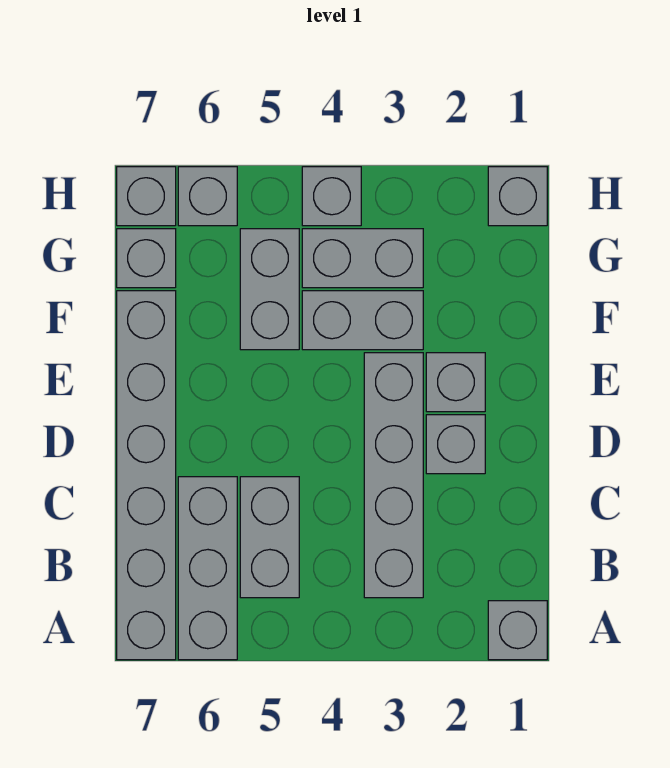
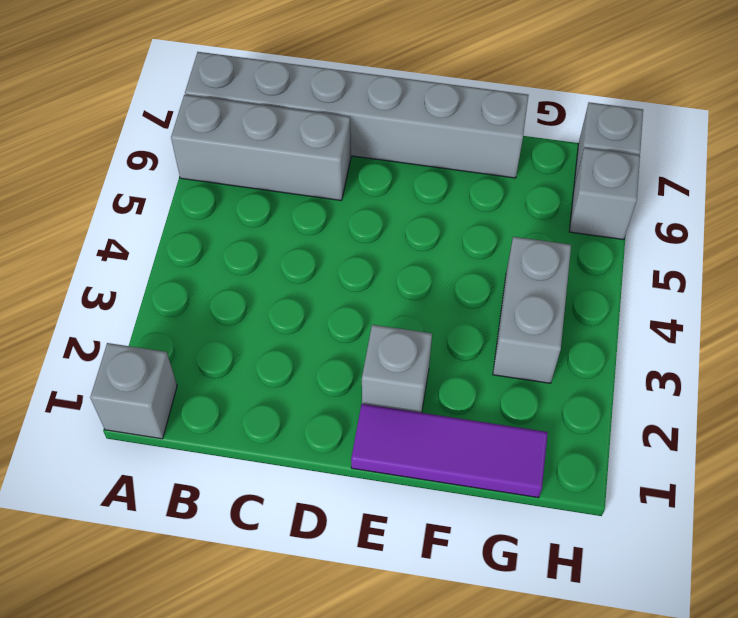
purple 1x3 tile [351,404,548,498] -> none
none -> grey 1x4 brick [364,353,423,598]
none -> grey 1x2 brick [240,477,299,598]
none -> grey 1x1 brick [426,415,485,474]

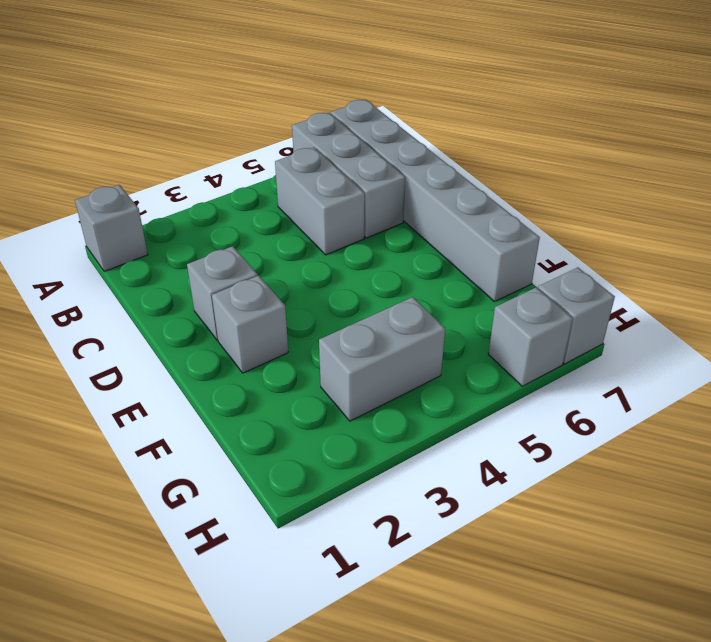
none -> grey 1x4 brick [364,353,423,598]
none -> grey 1x2 brick [302,291,423,350]
none -> grey 1x2 brick [240,229,299,350]

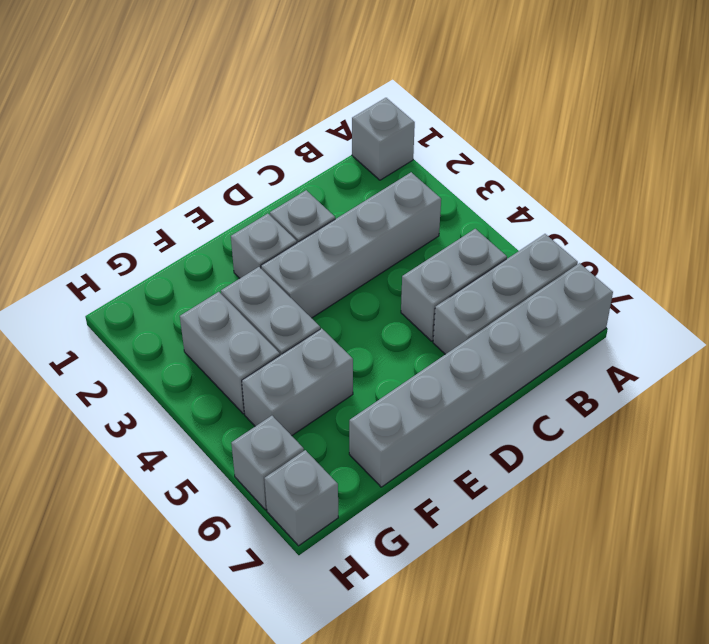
none -> grey 1x1 brick [117,229,176,288]
none -> grey 1x1 brick [488,167,547,226]
none -> grey 1x1 brick [302,167,361,226]

